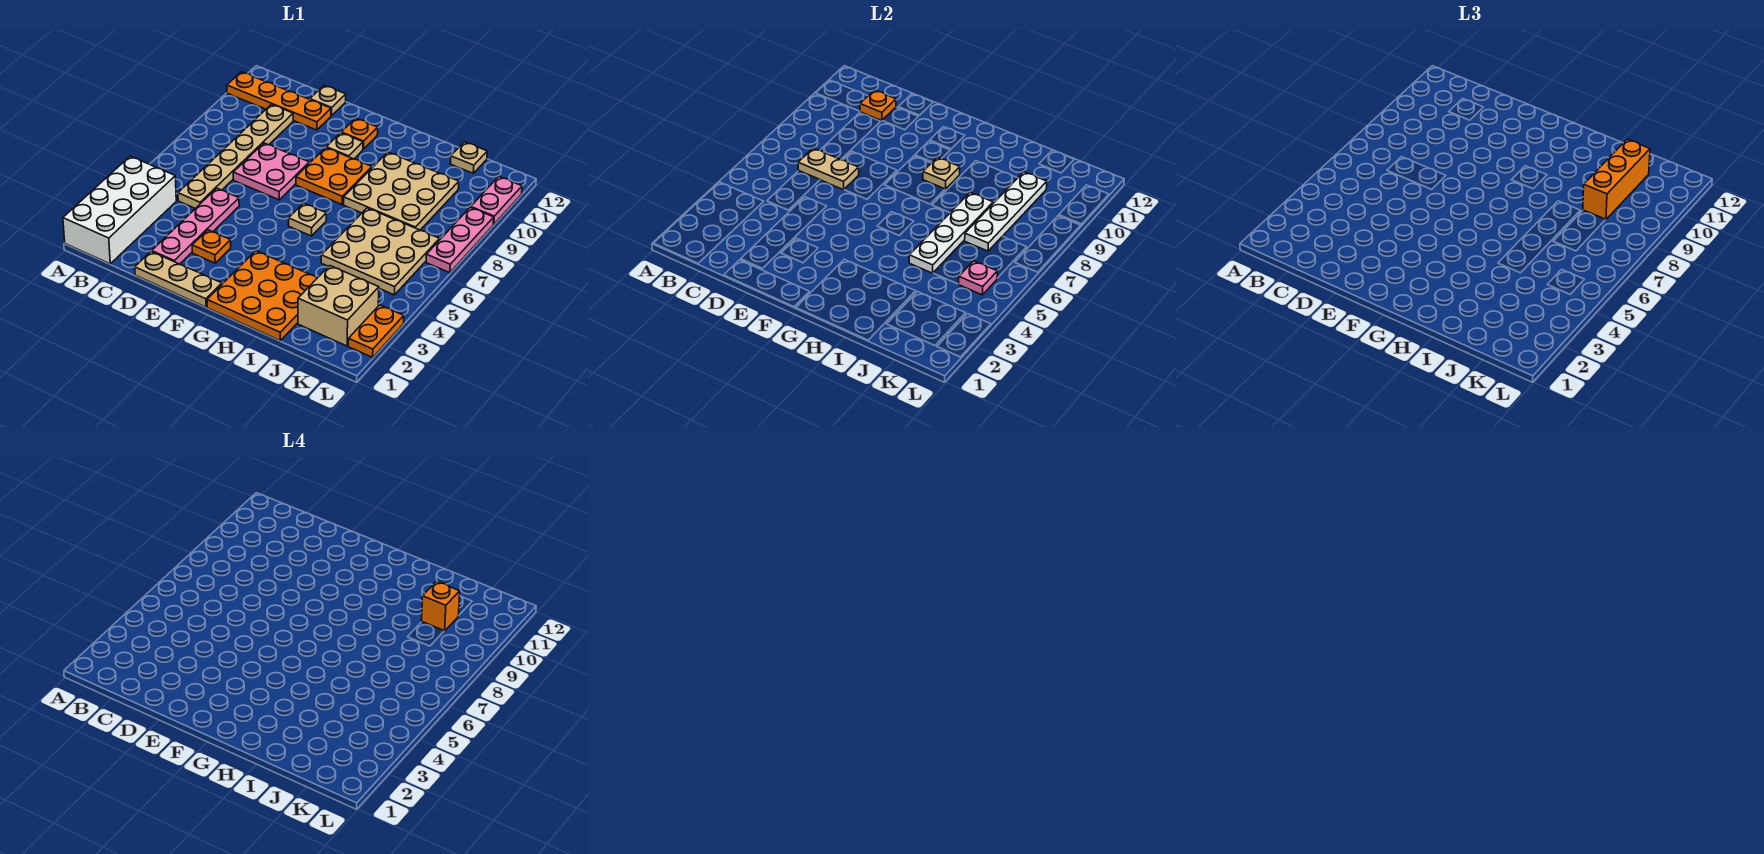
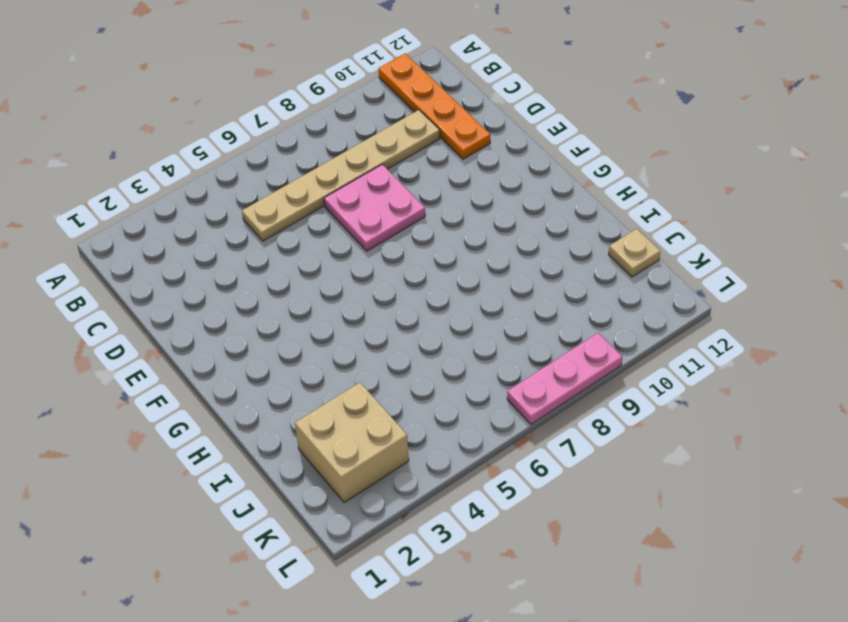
none -> white 2x4 brick [63,156,176,264]
none -> tan 1x3 plate [135,251,222,307]
none -> pink 1x4 plate [152,188,239,264]

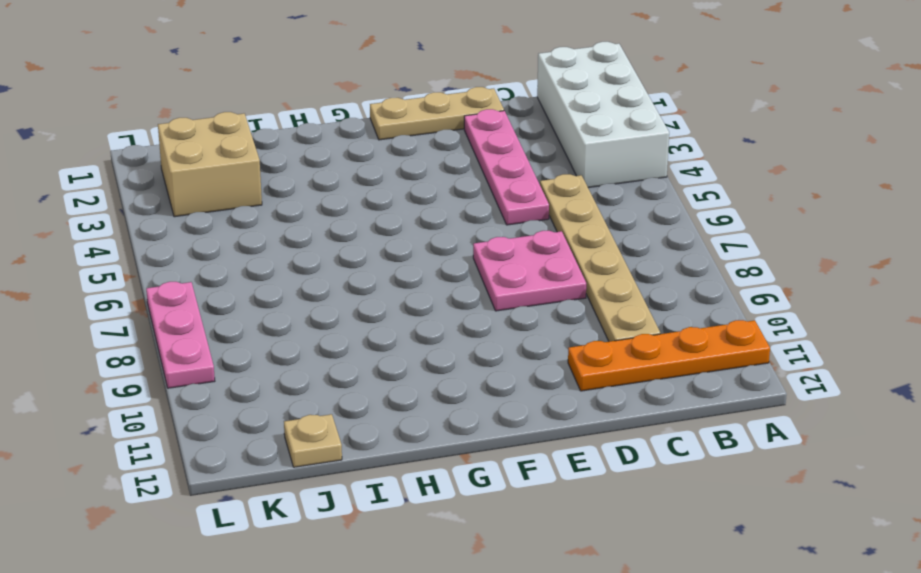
none -> tan 1x1 plate [310,85,346,116]
none -> orange 1x1 plate [192,230,231,263]
none -> orange 2x2 plate [296,148,372,204]

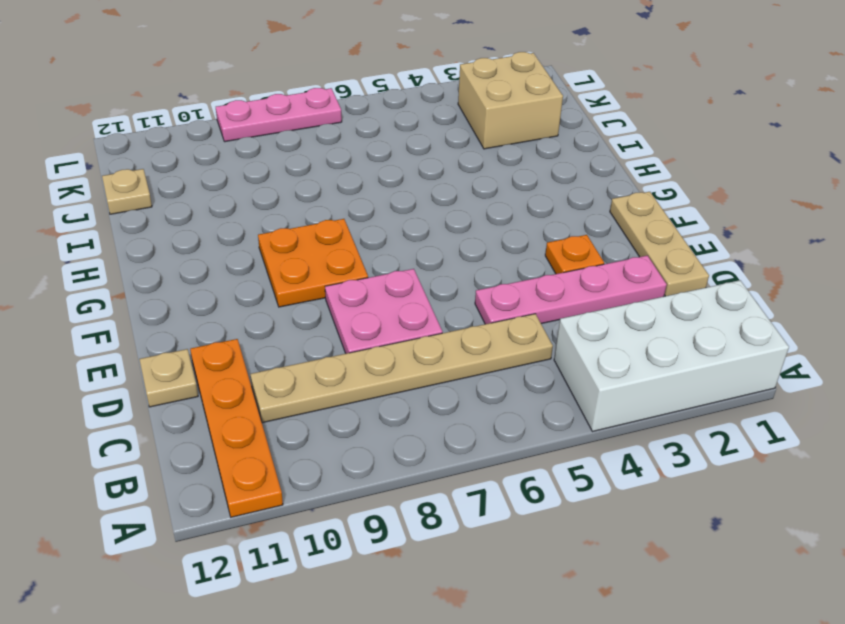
none -> tan 1x1 plate [326,133,363,159]
none -> orange 1x1 plate [341,118,378,149]
none -> orange 3x3 plate [207,251,317,341]

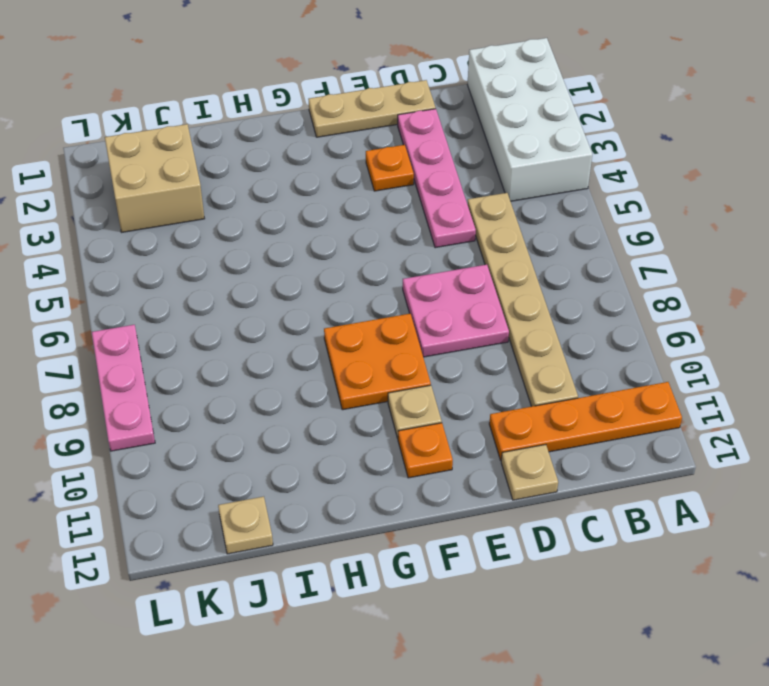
none -> orange 3x3 plate [207,251,317,341]
none -> tan 1x1 plate [289,203,326,236]
none -> tan 3x3 plate [344,152,459,230]

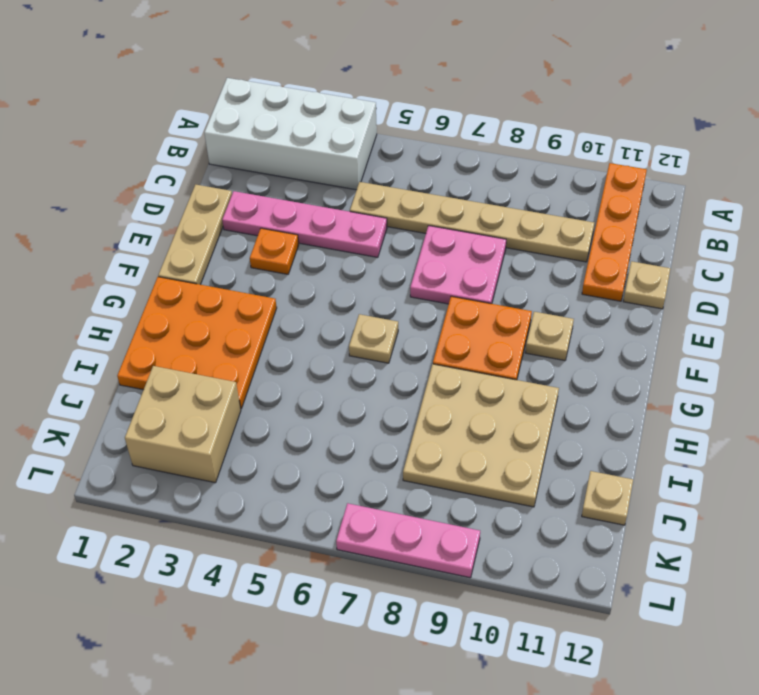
none -> orange 1x1 plate [341,118,378,149]
none -> tan 3x3 plate [321,208,440,295]
none -> orange 1x2 plate [348,305,404,357]

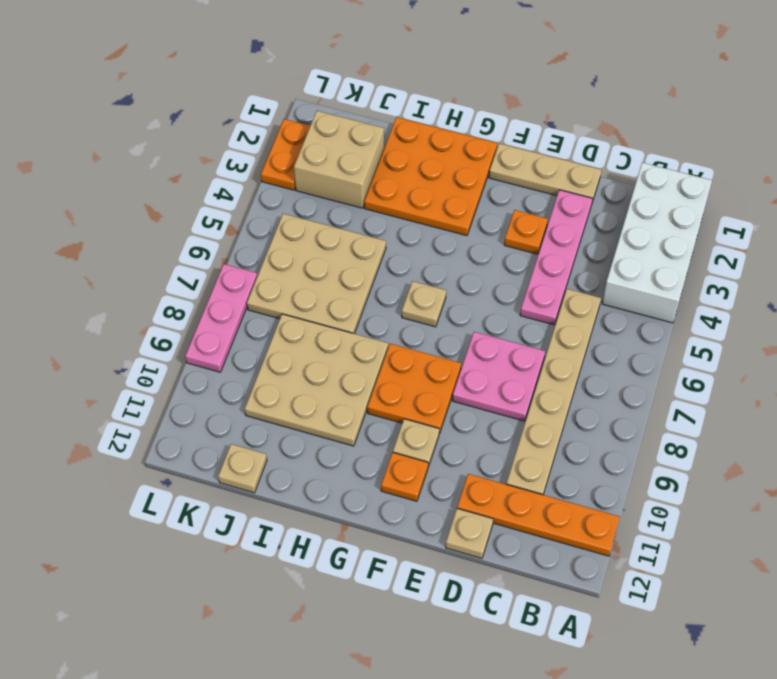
none -> pink 1x2 plate [471,177,522,224]
none -> tan 1x2 plate [798,148,859,190]
none -> orange 1x1 plate [860,90,896,121]

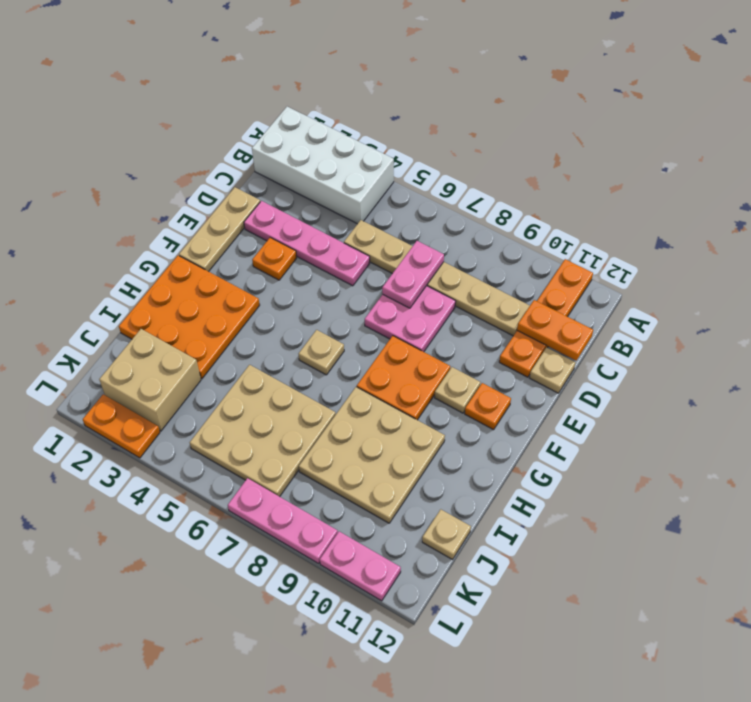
pink 1x2 plate [382,241,444,308] -> tan 1x2 plate [798,148,859,190]
orange 1x2 plate [517,300,593,360] -> orange 1x1 plate [860,90,896,121]
none -> tan 1x1 plate [923,157,960,189]
none -> white 1x4 plate [909,192,993,273]
none -> white 1x4 plate [965,172,1047,251]

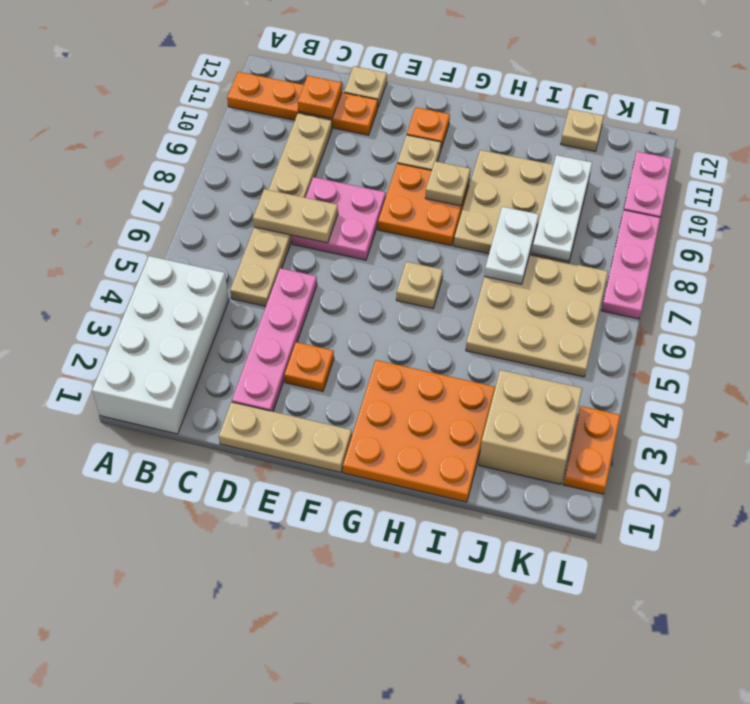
white 1x2 plate [484,207,539,284] -> white 1x4 plate [909,192,993,273]
white 1x3 plate [532,155,592,261] -> white 1x4 plate [965,172,1047,251]
none -> pink 1x1 plate [959,261,997,295]
none -> orange 1x3 brick [1583,139,1650,220]
none -> orange 1x1 brick [422,581,460,631]

